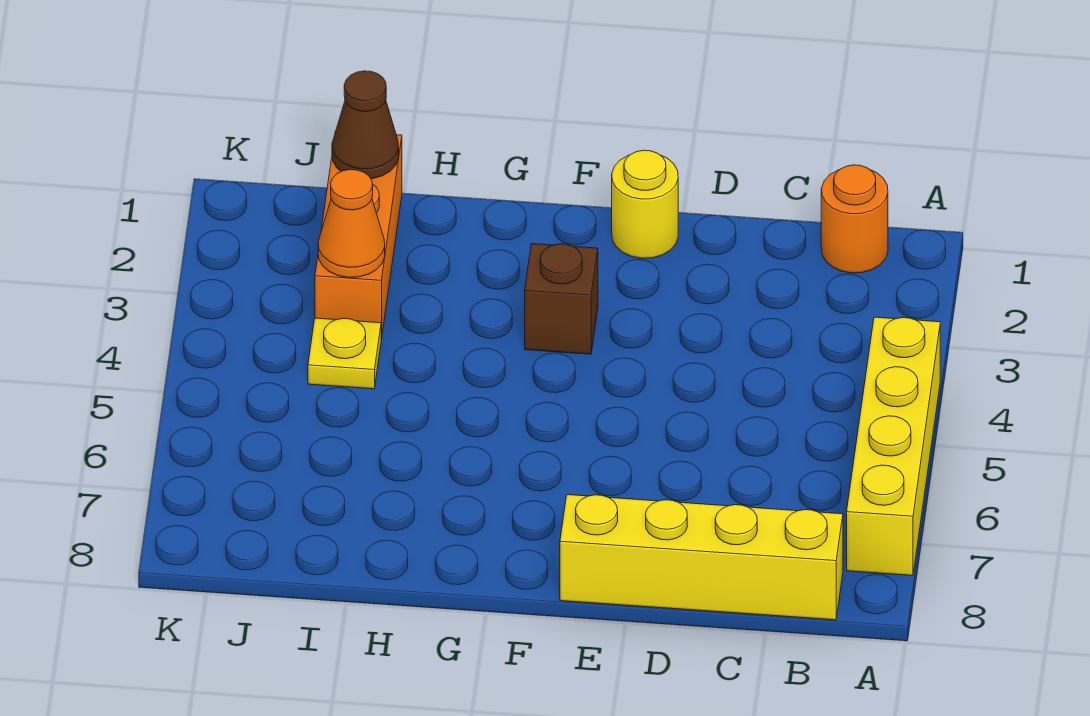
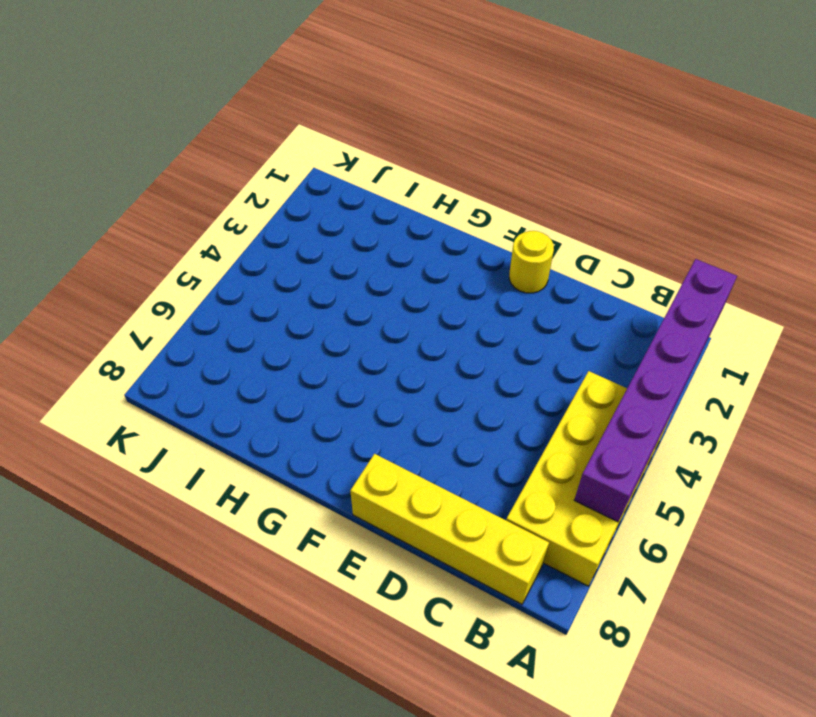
purple 1x6 brick [574,259,737,522] -> none
yellow 2x4 brick [506,371,671,586] -> yellow 1x4 brick [847,317,940,576]
none -> orange 1x1 round brick [821,165,888,273]
none -> brown 1x1 brick [525,244,598,354]

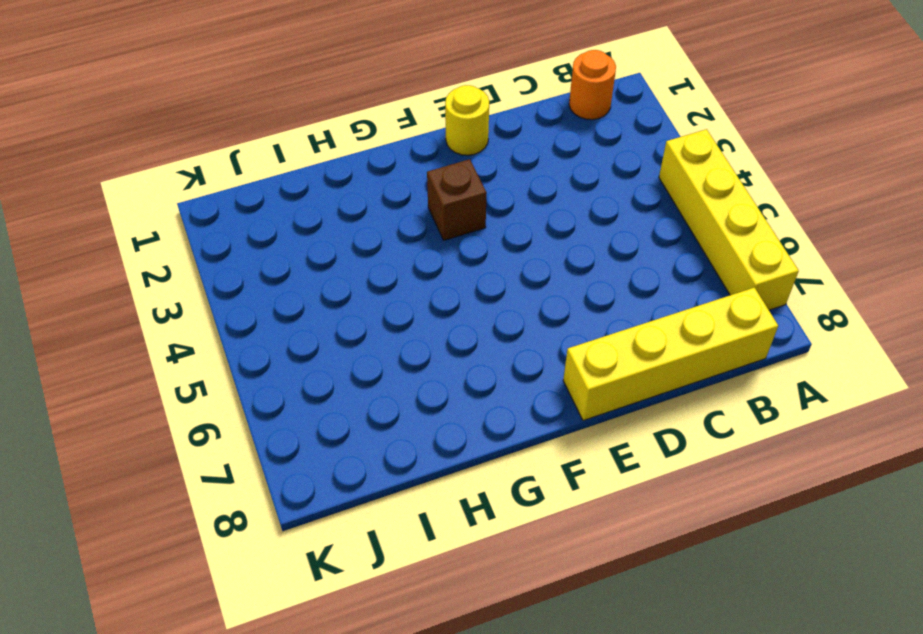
none -> orange 1x3 brick [315,131,402,339]
none -> yellow 1x1 plate [308,318,381,389]

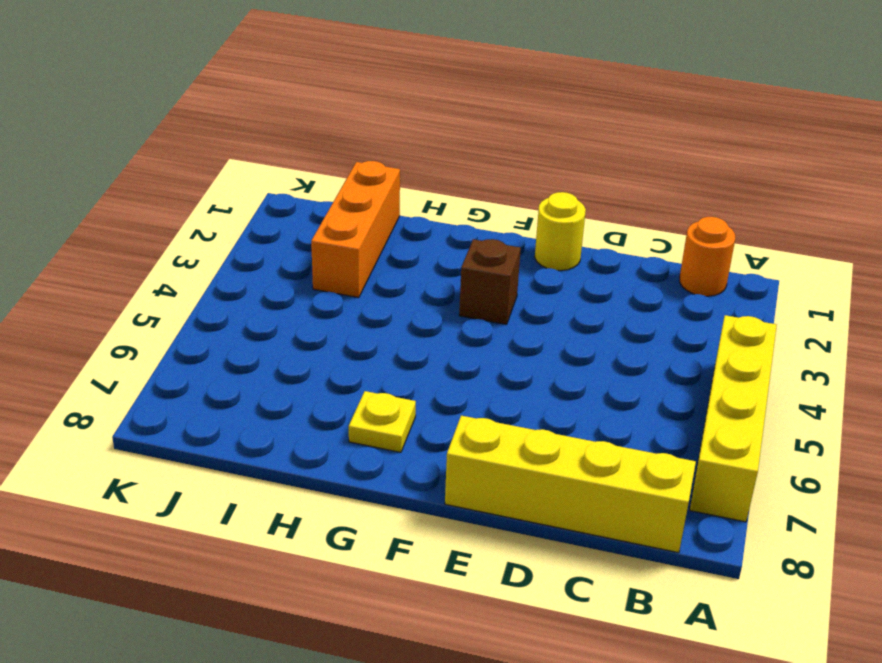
yellow 1x1 plate [349,391,416,452] -> yellow 1x1 plate moved to [308,318,381,389]
none -> brown 1x1 cone [332,71,399,179]
none -> orange 1x1 cone [318,170,385,278]

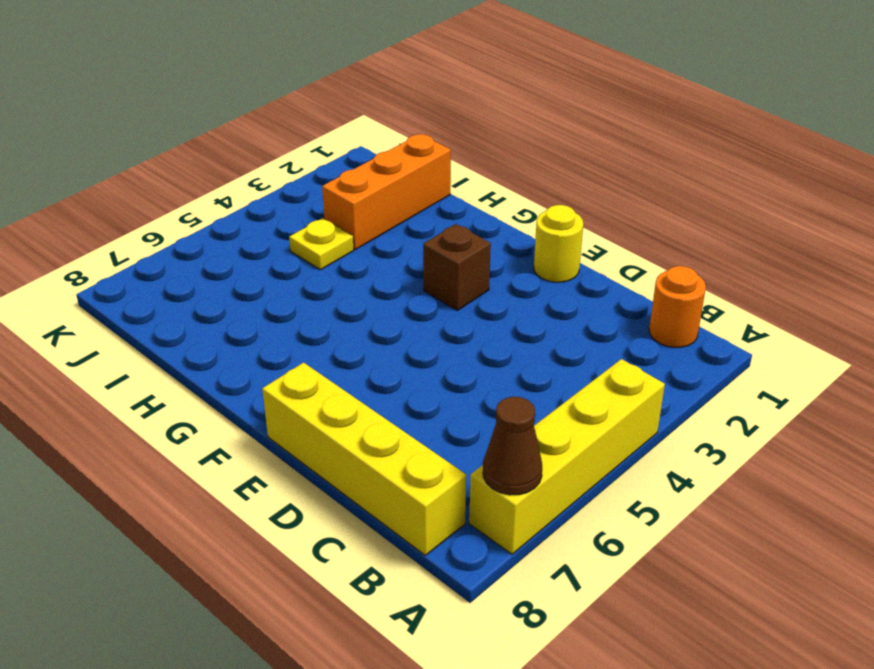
brown 1x1 cone [483,397,542,495] -> brown 1x1 cone moved to [332,71,399,179]
none -> orange 1x1 cone [318,170,385,278]

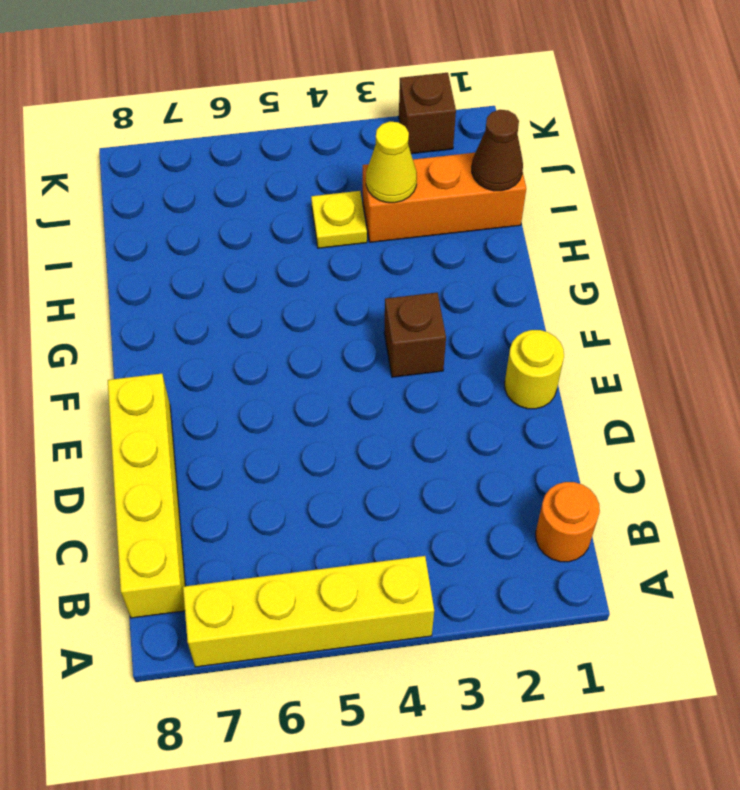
yellow 1x1 cone [366,122,417,203] -> orange 1x1 cone [318,170,385,278]
brown 1x1 brick [399,73,456,154] -> none

